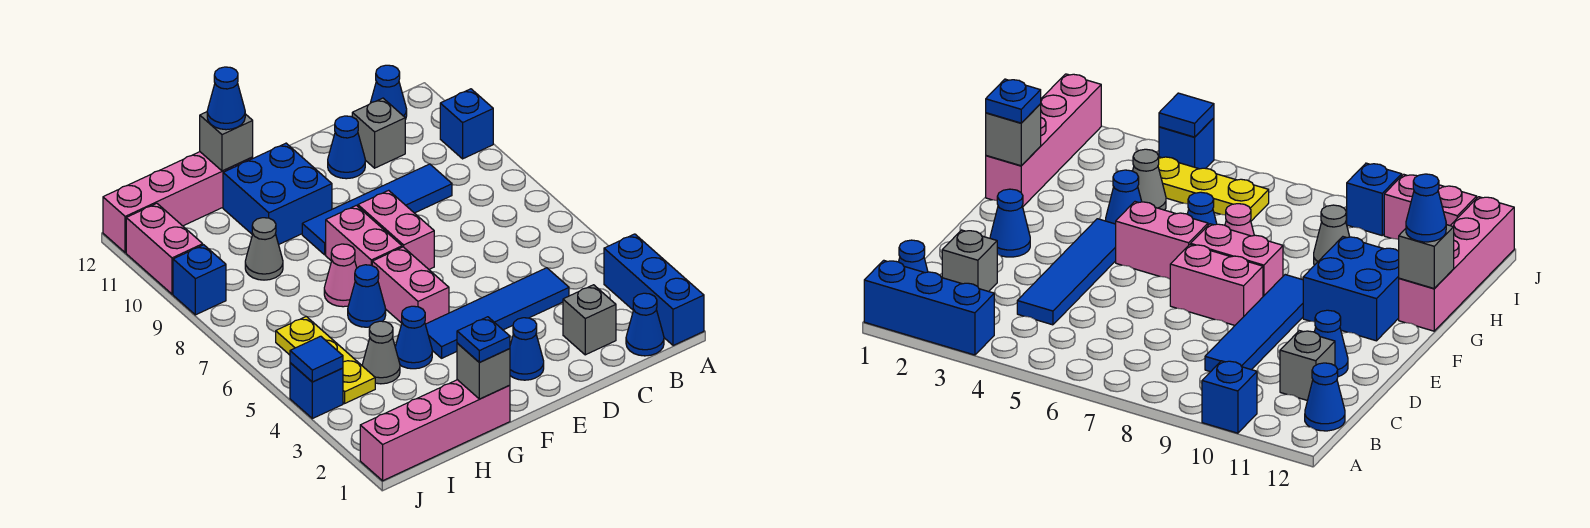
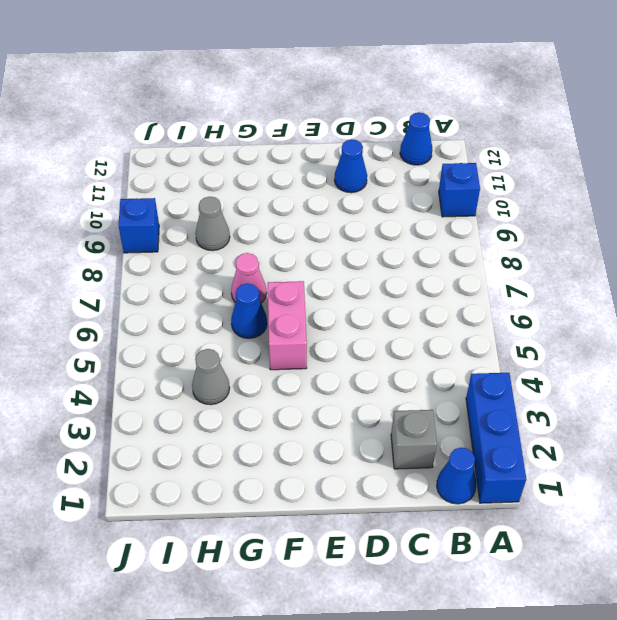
none -> blue 1x4 tile [425,268,569,358]
none -> blue 1x4 tile [302,164,452,255]
none -> grey 1x1 brick [352,98,405,168]
none -> blue 1x1 cone [510,318,544,380]

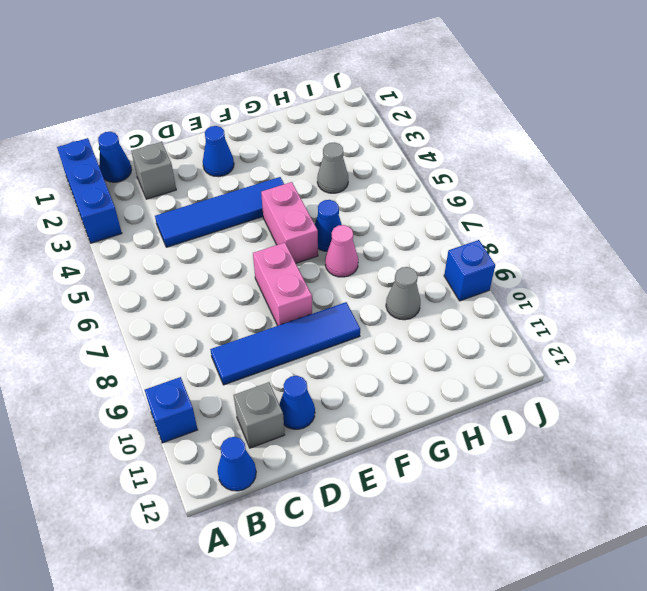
none -> pink 1x2 brick [326,205,402,268]
none -> blue 2x2 brick [223,143,332,244]
none -> pink 1x4 brick [360,380,510,481]
none -> blue 1x1 cone [395,306,432,369]

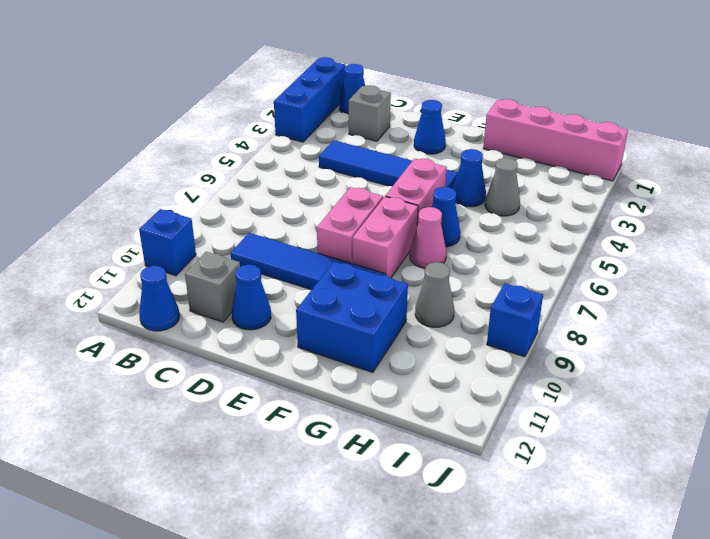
none -> pink 1x4 brick [103,152,253,253]
none -> yellow 1x3 plate [276,317,375,403]
none -> blue 1x1 brick [290,363,343,419]
none -> pink 1x2 brick [126,203,203,294]

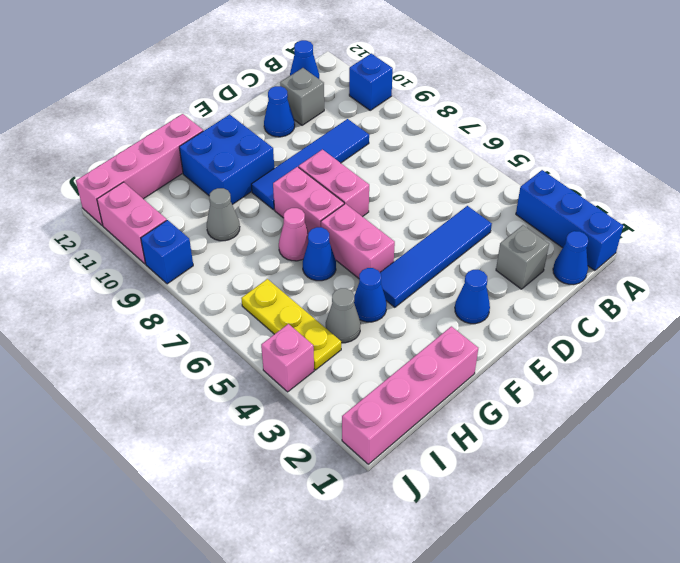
pink 1x1 brick [261,324,314,392] -> blue 1x1 brick [290,363,343,419]
none -> grey 1x1 brick [457,343,510,399]
none -> grey 1x1 brick [200,112,253,171]
none -> blue 1x1 tile [290,336,343,382]
none -> blue 1x1 plate [457,317,510,362]

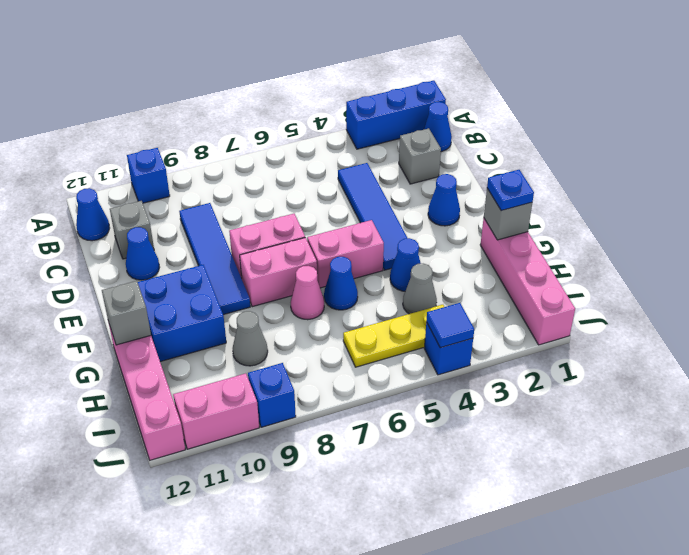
none -> blue 1x1 cone [207,67,245,130]

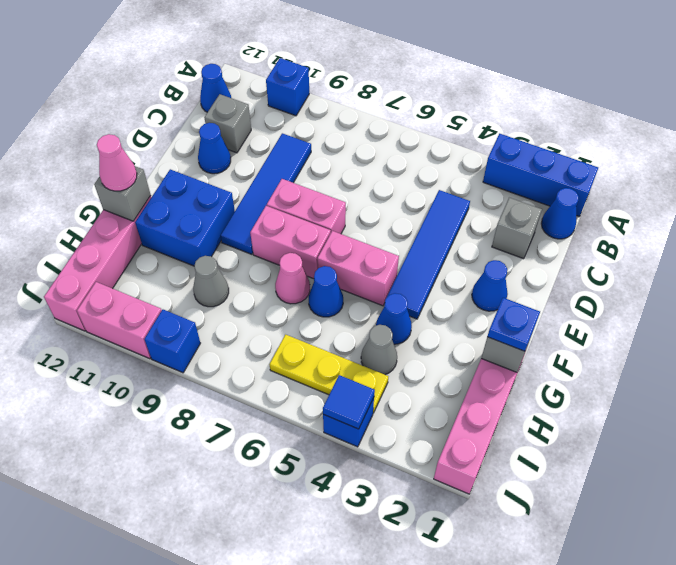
pink 1x1 cone [97,134,137,191] -> blue 1x1 cone [207,67,245,130]

